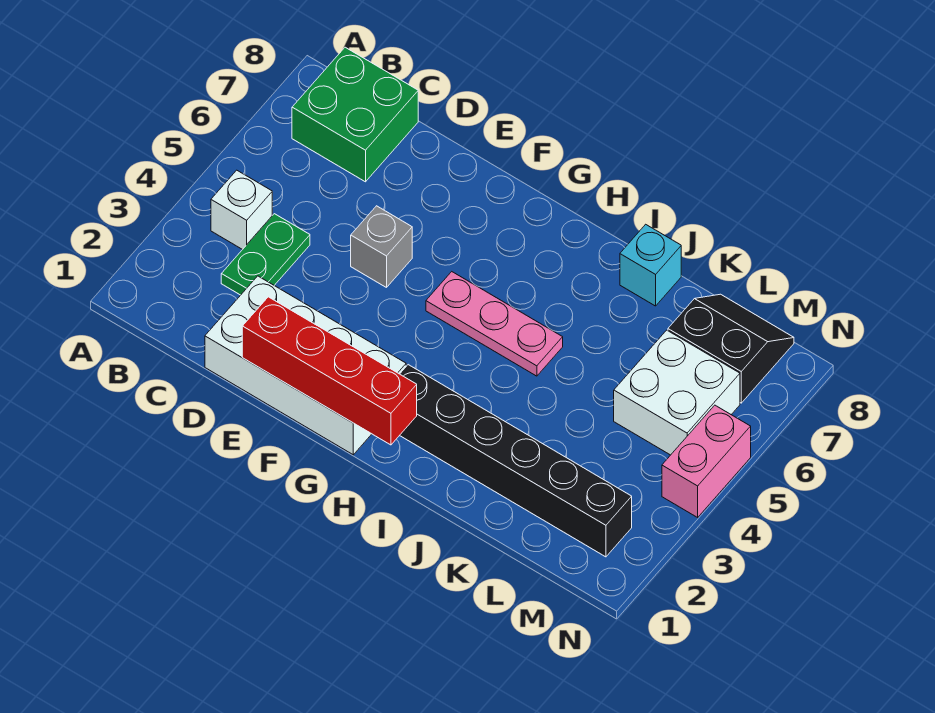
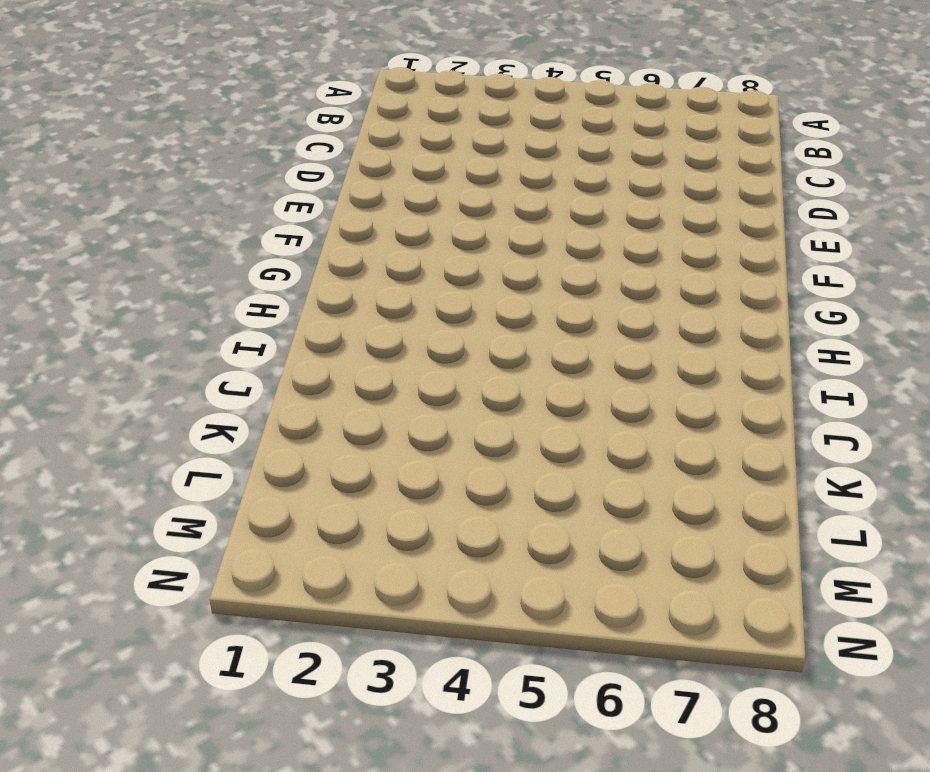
none -> white 1x1 brick [211,170,272,250]
none -> green 2x2 brick [292,47,418,182]
none -> green 1x2 plate [221,214,310,295]

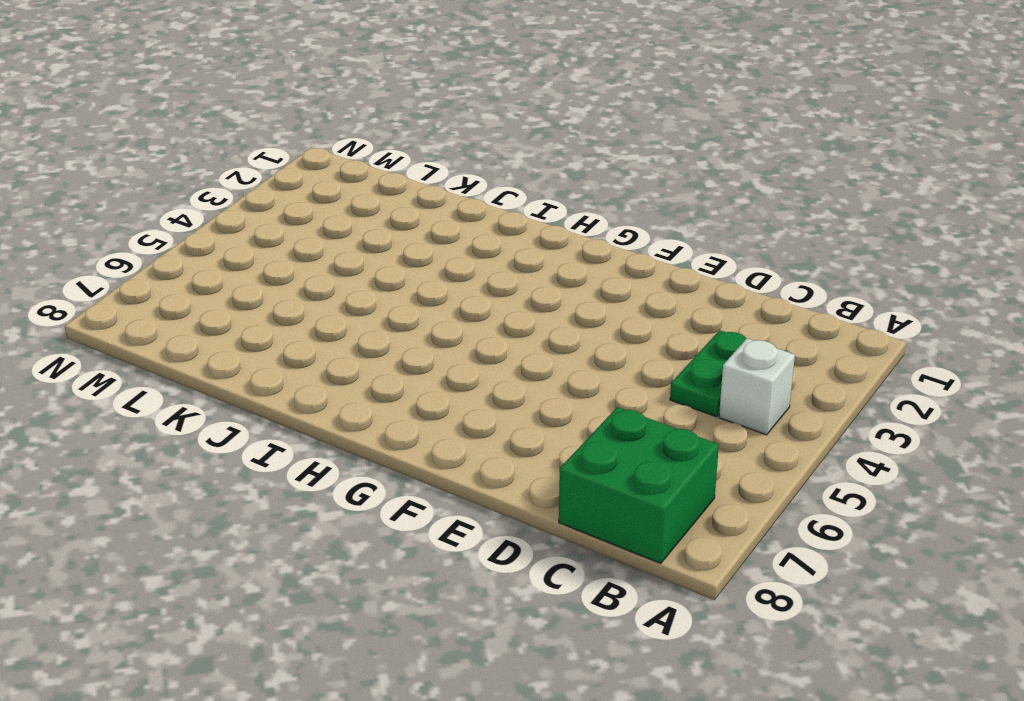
none -> white 2x4 brick [205,276,406,455]
none -> grey 1x1 brick [351,206,412,288]
none -> pink 1x3 plate [426,272,563,376]

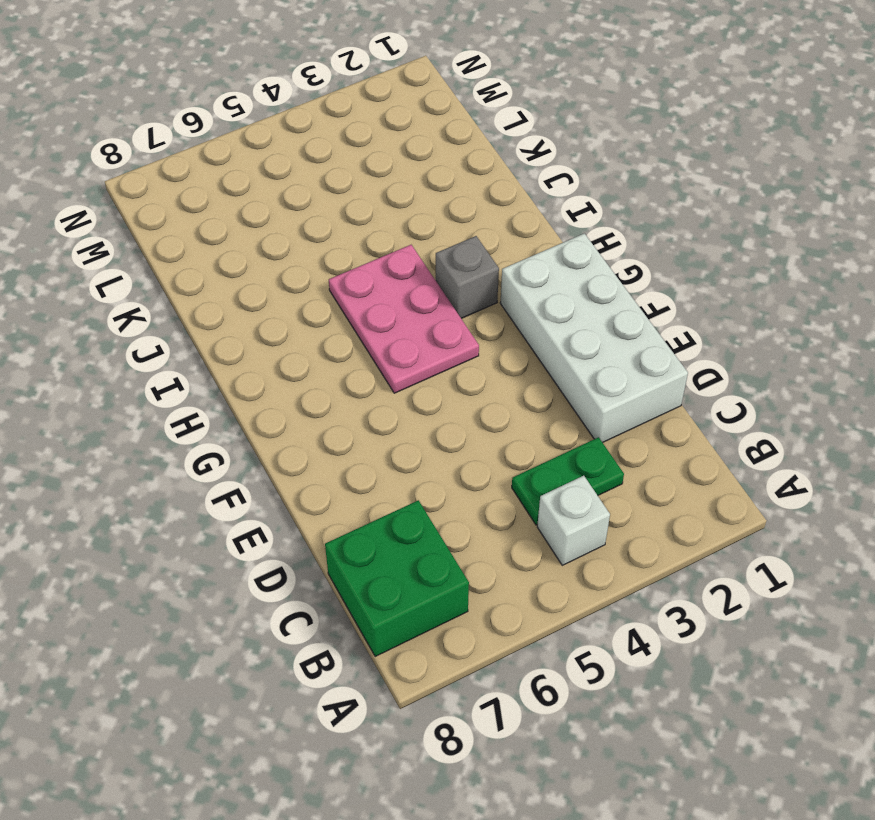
pink 2x3 plate [329,245,479,393] -> pink 1x3 plate [426,272,563,376]
grey 1x1 brick [436,236,499,318] -> grey 1x1 brick moved to [351,206,412,288]
none -> black 1x6 brick [400,365,632,557]
none -> cyan 1x1 brick [620,224,681,306]
none -> white 2x2 brick [614,330,740,455]

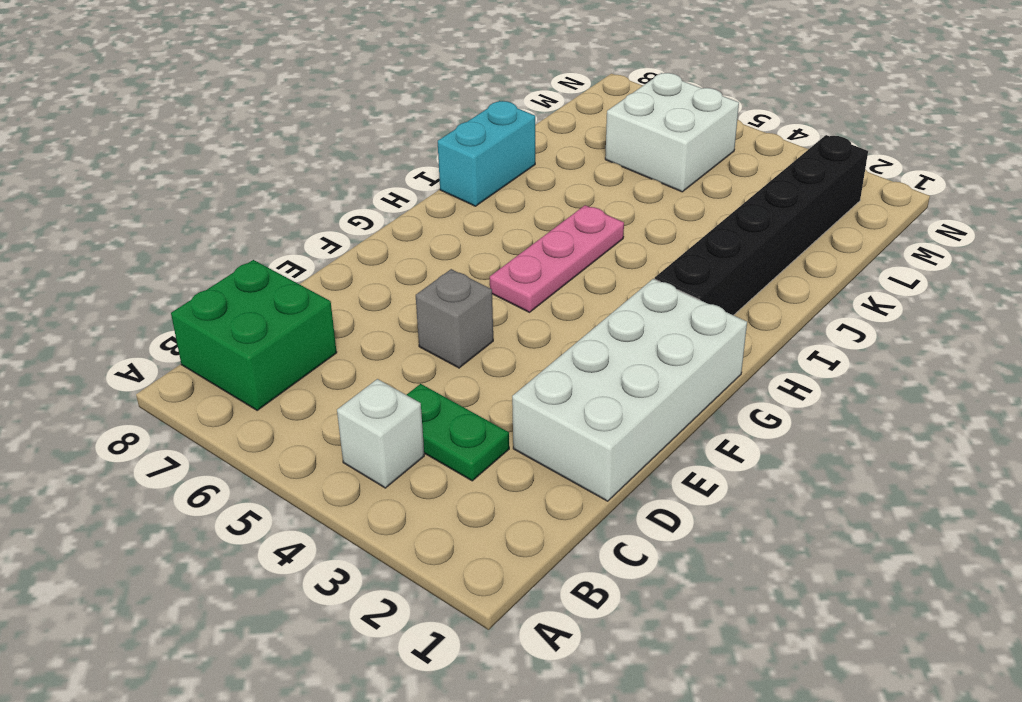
cyan 1x2 brick [438,101,535,206] -> cyan 1x1 brick [620,224,681,306]
none -> black 2x2 slope [668,294,794,403]
none -> pink 1x2 brick [662,405,751,517]
none -> red 1x4 brick [242,297,417,445]

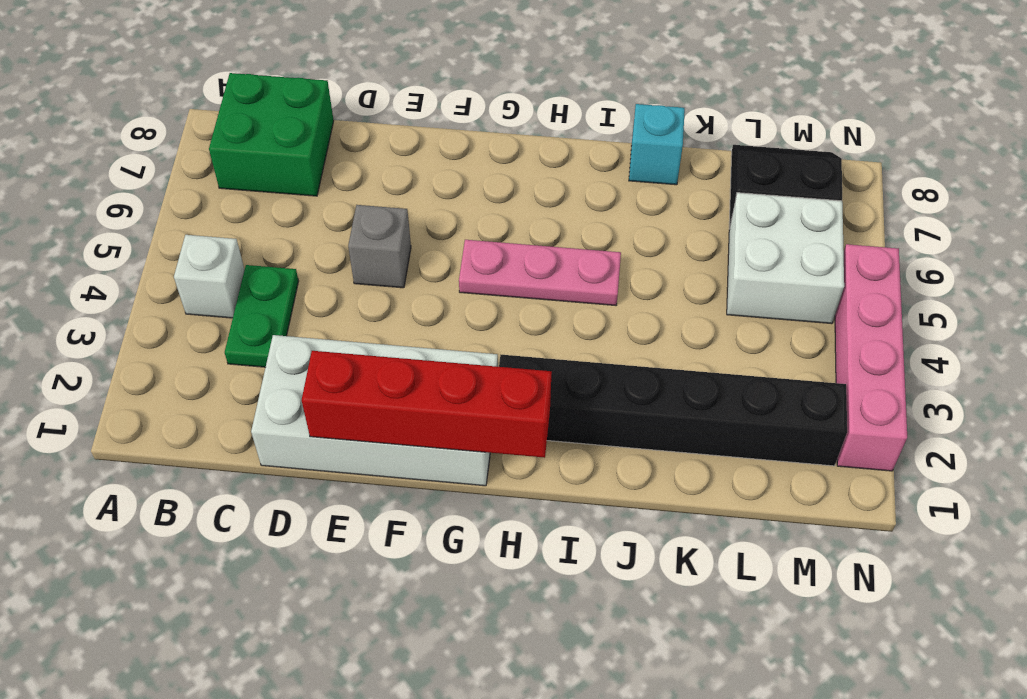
pink 1x4 brick [835,244,907,471] -> pink 1x2 brick [662,405,751,517]

